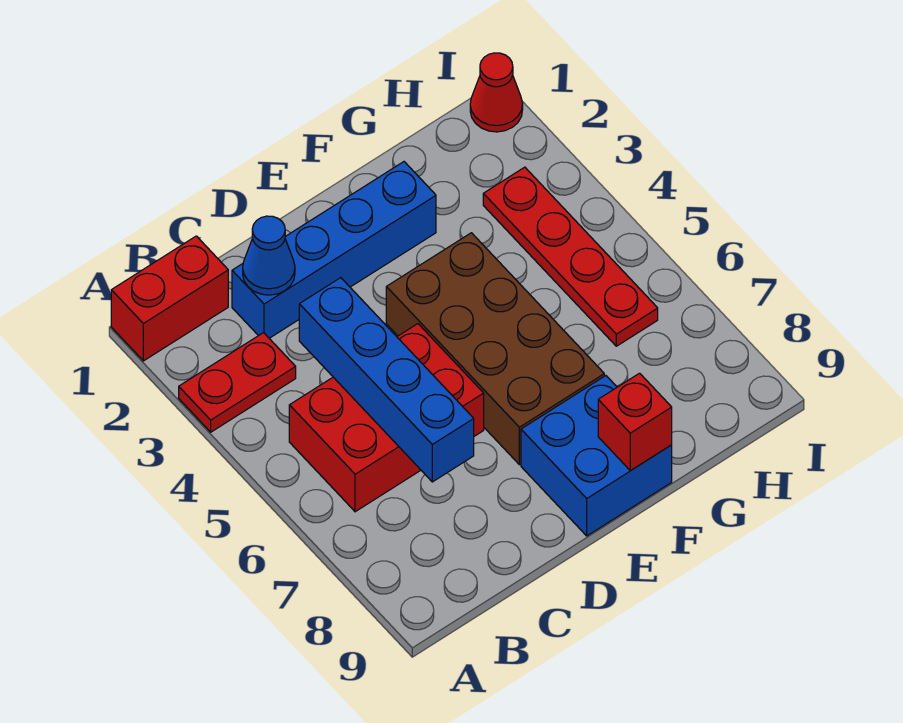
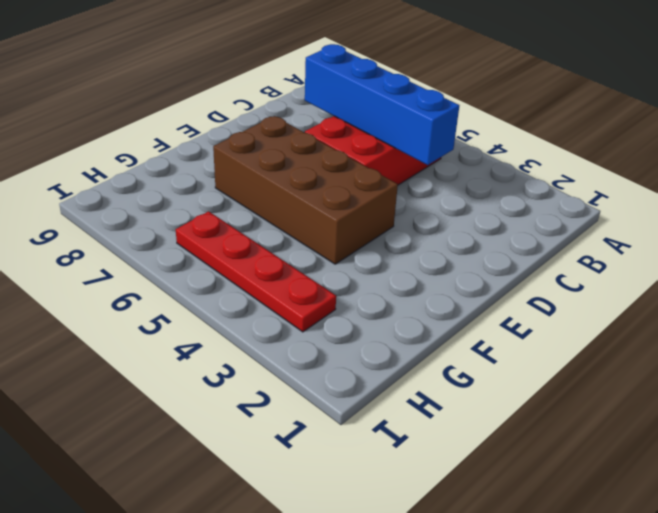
none -> red 1x2 brick [111,236,228,361]
none -> red 1x2 plate [179,333,296,432]

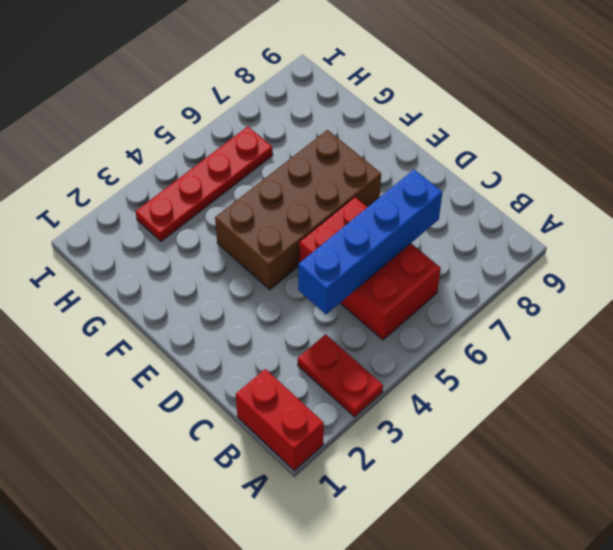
none -> blue 1x4 brick [232,162,436,338]
none -> blue 2x2 brick [521,376,672,536]

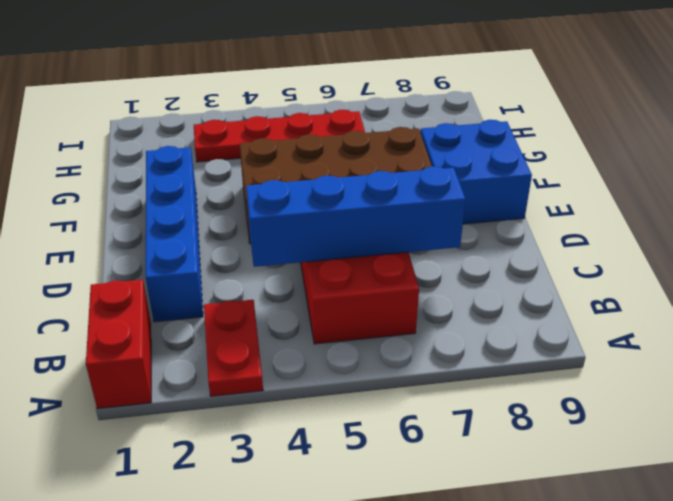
none -> red 1x1 cone [470,53,523,132]
none -> blue 1x1 cone [243,216,295,295]

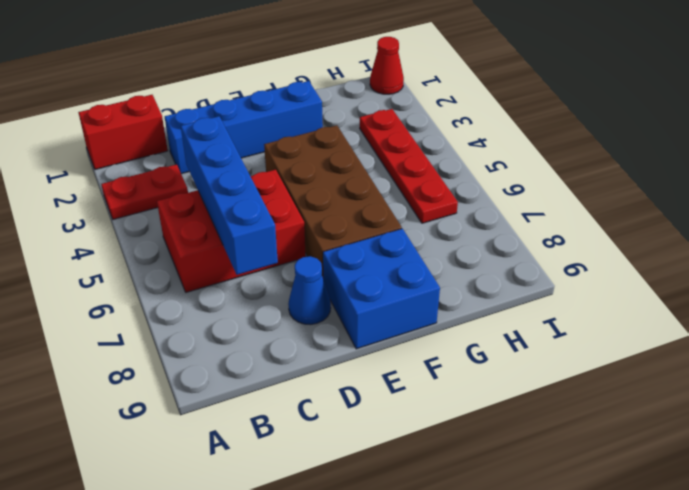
blue 1x1 cone [288,256,331,325] -> blue 1x1 cone moved to [243,216,295,295]
none -> red 1x1 brick [598,373,672,471]

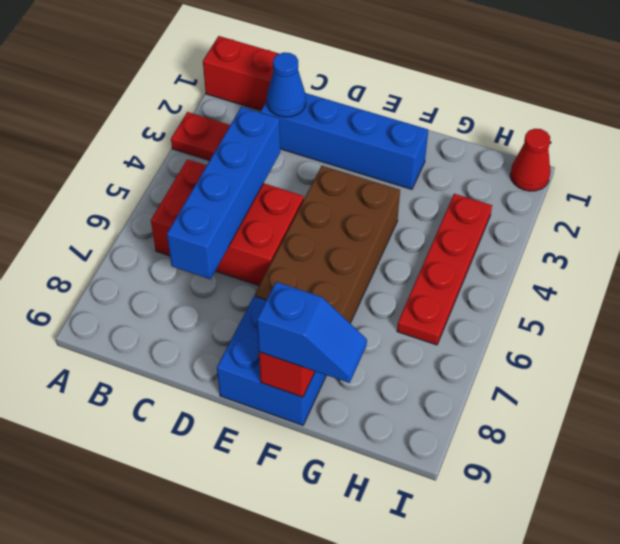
blue 1x2 slope [257,282,367,383] -> none

